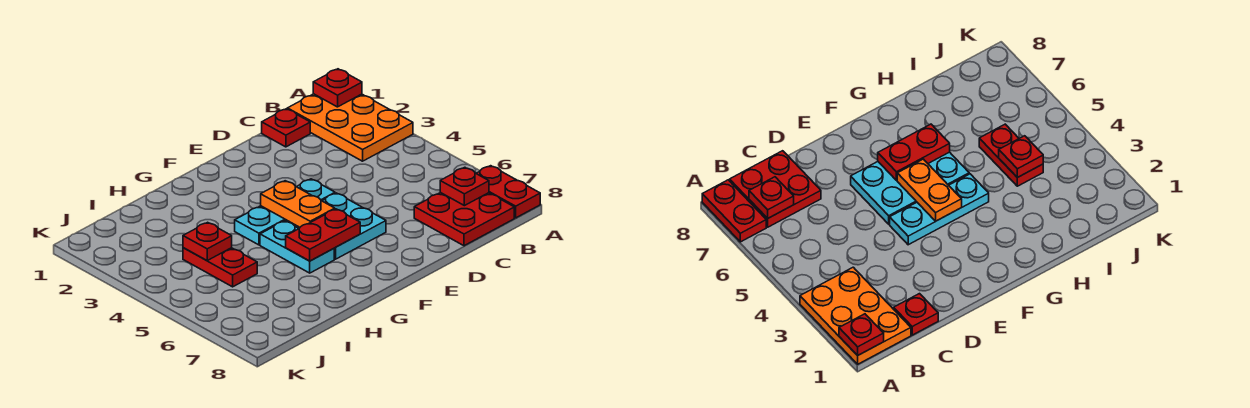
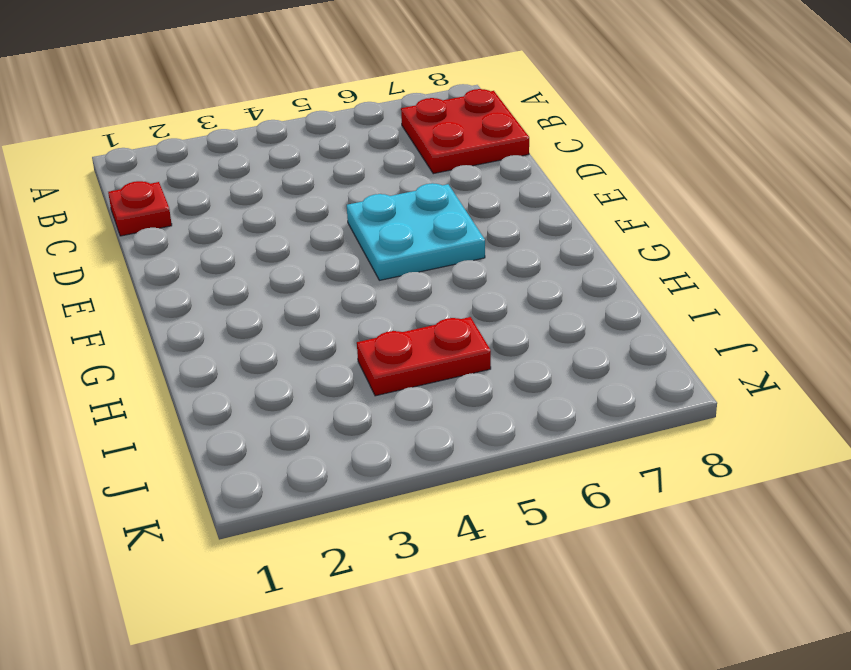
none -> orange 2x3 plate [287,94,413,161]
none -> red 1x2 plate [476,166,540,218]
none -> cyan 1x3 plate [235,179,335,245]

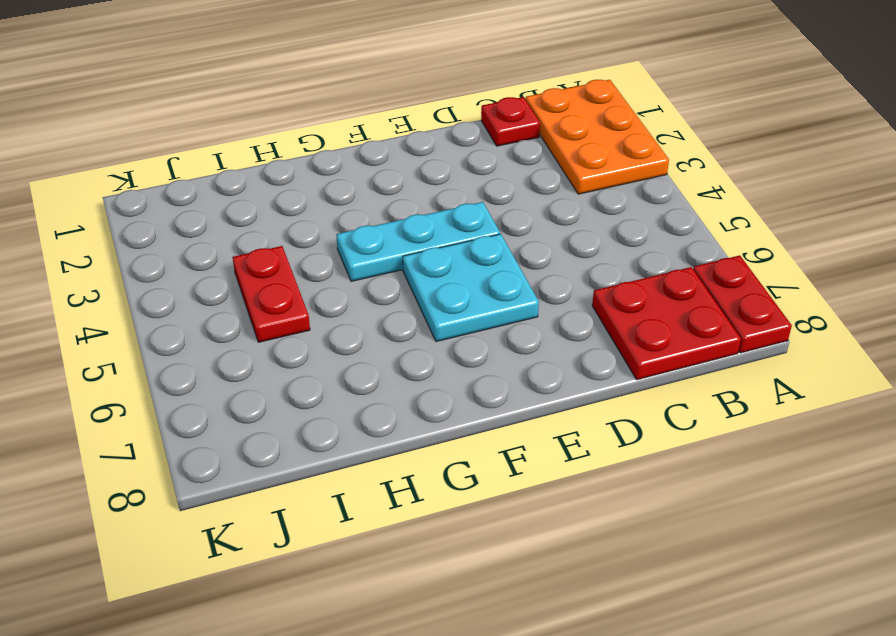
none -> cyan 1x2 plate [260,221,334,273]
none -> red 1x1 plate [313,69,362,107]
none -> red 1x1 plate [440,167,489,206]

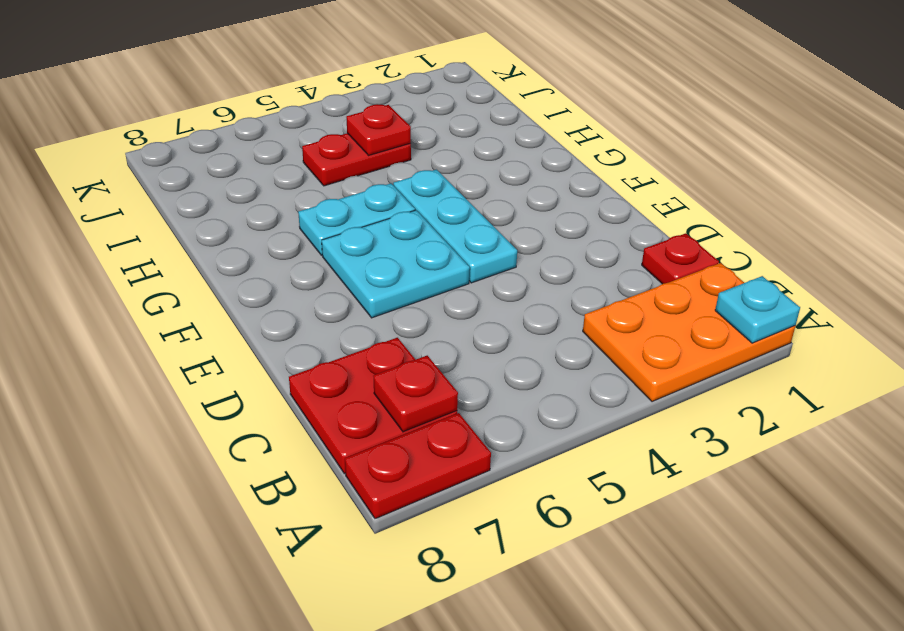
cyan 1x1 plate [715,276,800,343] -> red 1x1 plate [313,69,362,107]
none -> orange 1x2 plate [261,181,335,227]
none -> red 1x2 plate [286,209,360,261]

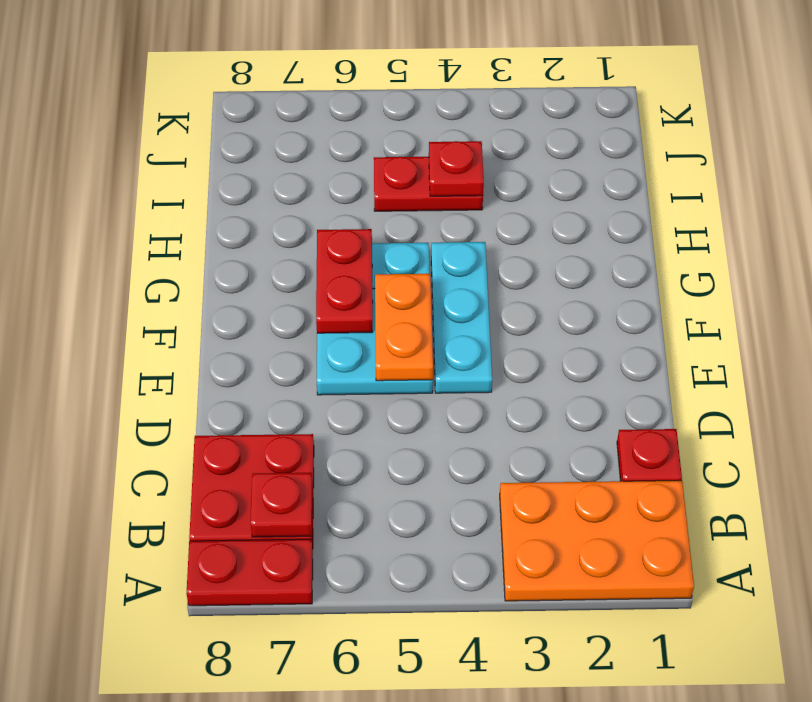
orange 1x2 plate [375,274,433,381] -> orange 1x2 plate turned to [261,181,335,227]
none -> red 1x1 plate [313,69,362,107]

